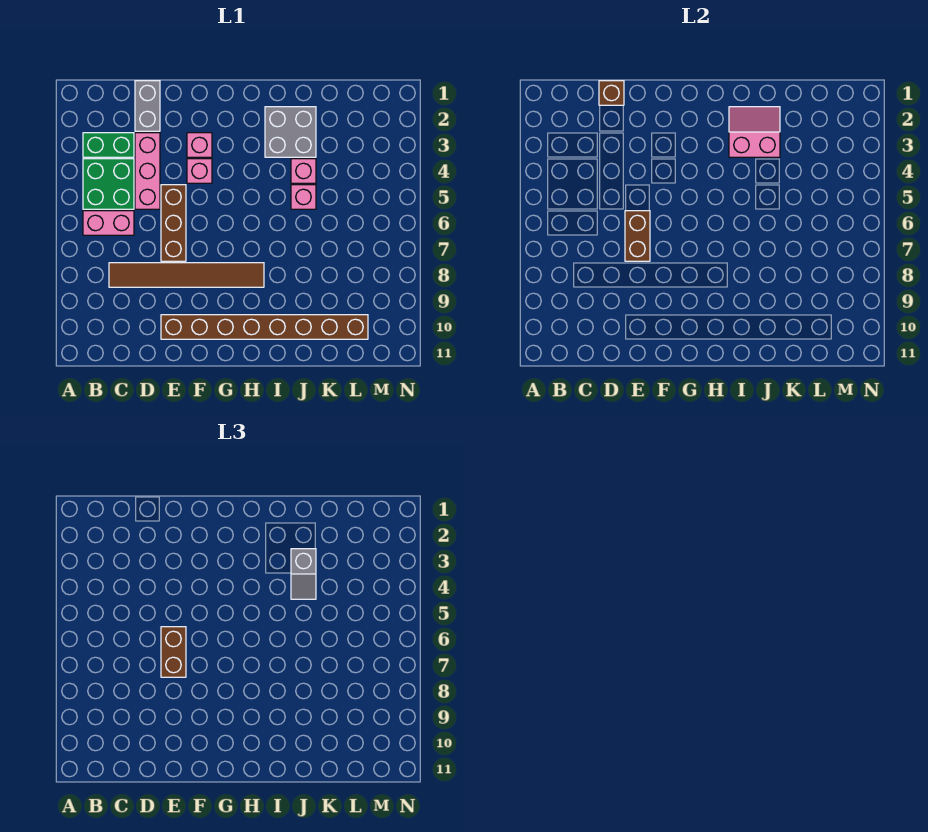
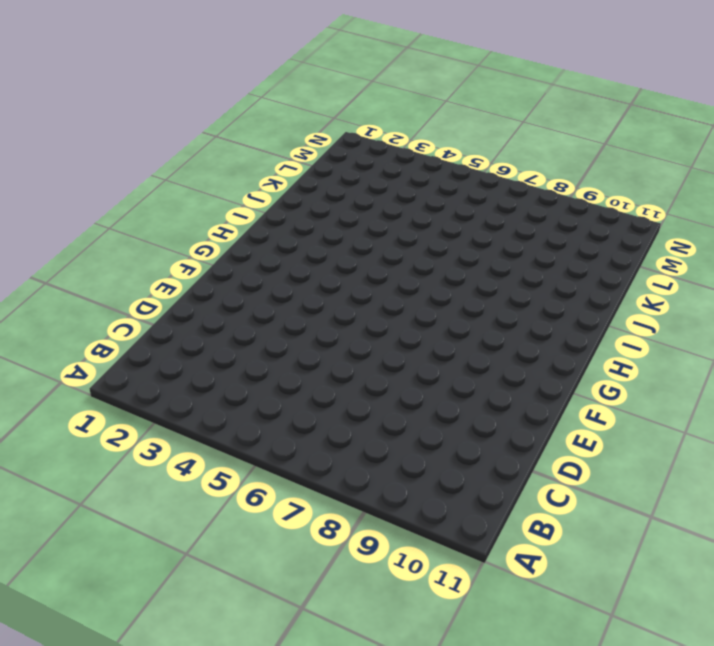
none -> green 1x2 brick [83,133,134,157]
none -> green 2x2 brick [83,159,134,209]
none -> pink 1x2 brick [83,211,134,235]

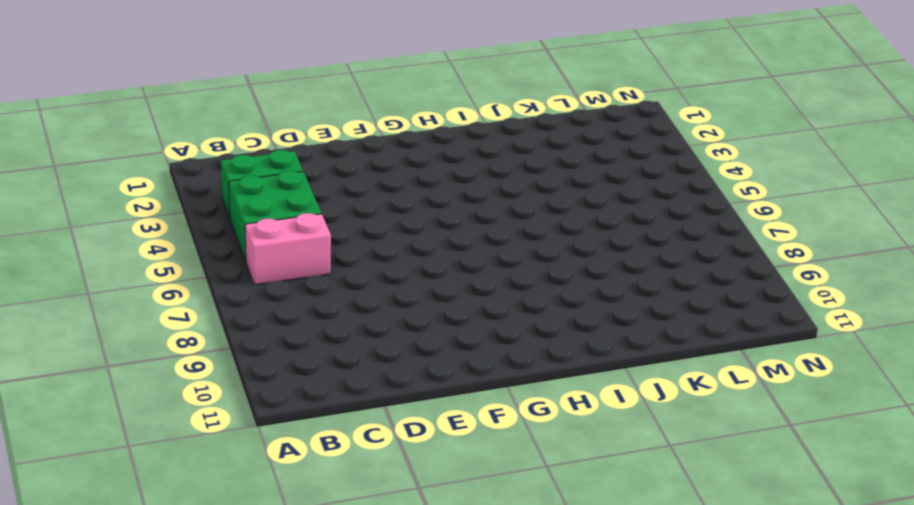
none -> brown 1x6 tile [109,263,264,287]
none -> grey 1x2 brick [135,81,160,131]
none -> pink 1x3 brick [135,133,160,209]

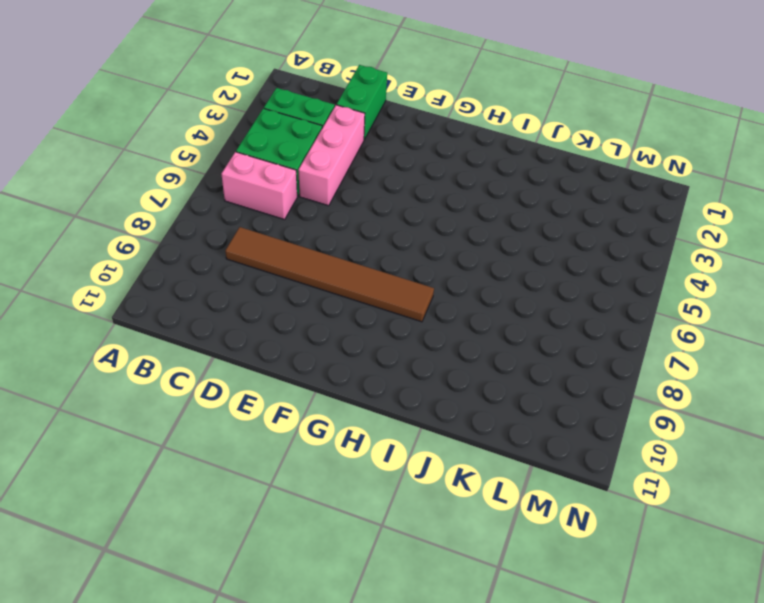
green 1x2 brick [337,65,387,140] -> grey 1x2 brick [135,81,160,131]
none -> brown 1x3 brick [161,185,186,261]
none -> brown 1x8 brick [161,315,368,339]
none -> pink 1x1 brick [187,133,212,157]

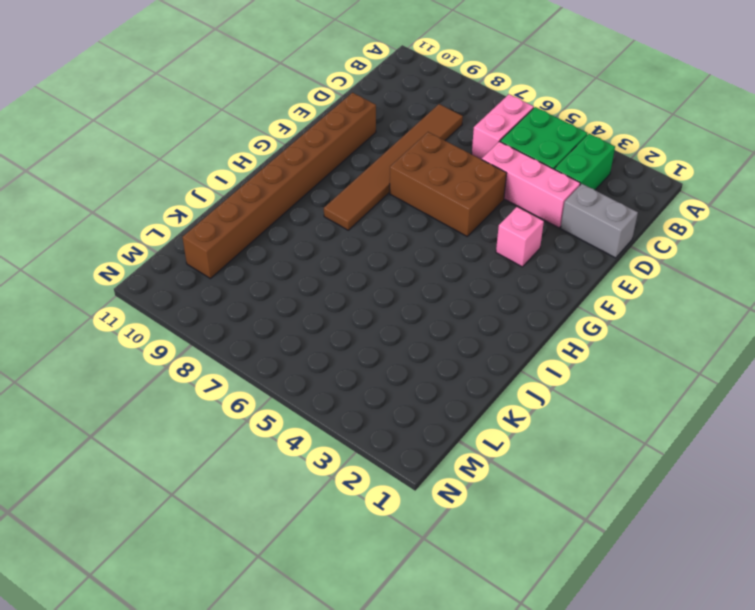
brown 2x3 brick [390,132,507,236] -> brown 1x3 brick [161,185,186,261]
none -> pink 1x1 brick [187,159,212,183]
none -> grey 2x2 brick [265,107,316,157]
none -> pink 1x1 brick [291,159,316,183]

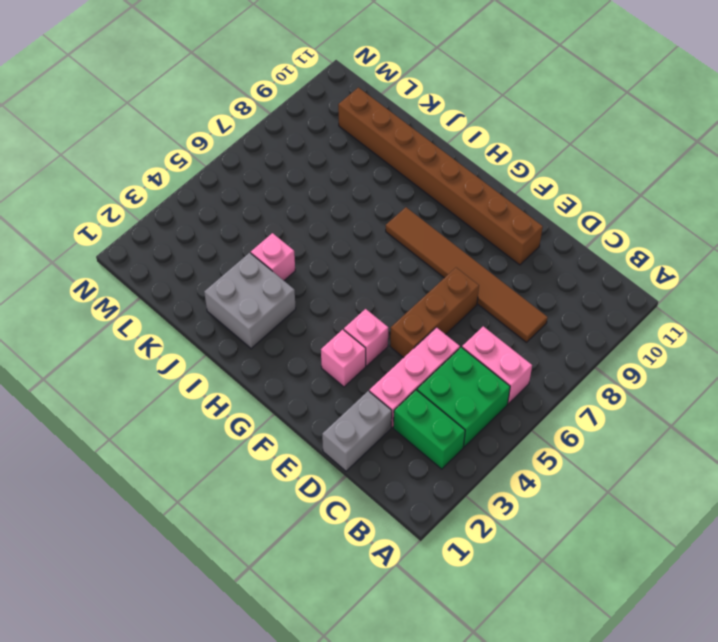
none -> pink 1x1 brick [291,185,316,209]
none -> brown 1x1 brick [599,81,624,105]
none -> brown 1x2 brick [625,211,650,261]

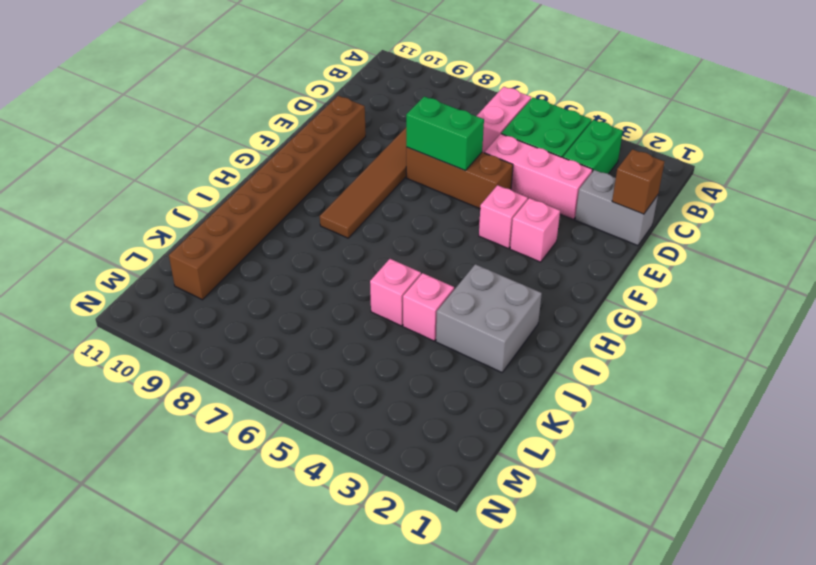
green 1x2 brick [406,96,484,170] -> brown 1x2 brick [625,211,650,261]
none -> pink 2x2 slope [729,107,780,157]
none -> brown 1x2 brick [161,627,186,677]
none -> grey 1x2 slope [291,549,316,599]

